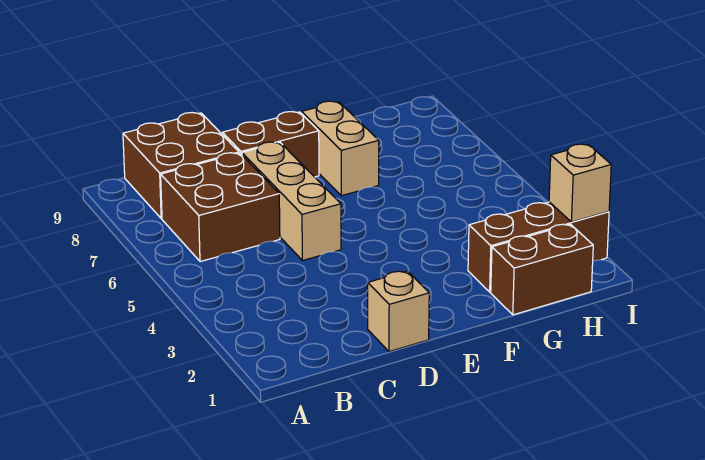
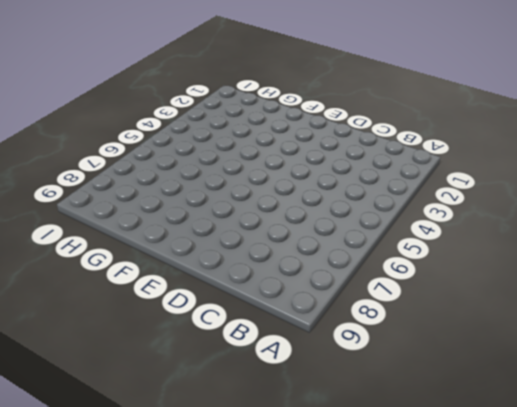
none -> brown 2x2 brick [161,153,280,262]
none -> brown 2x2 brick [123,113,239,219]

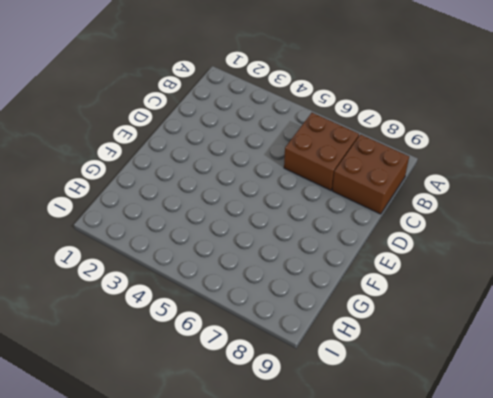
none -> tan 1x1 brick [368,271,429,352]
none -> tan 1x3 brick [242,142,341,261]

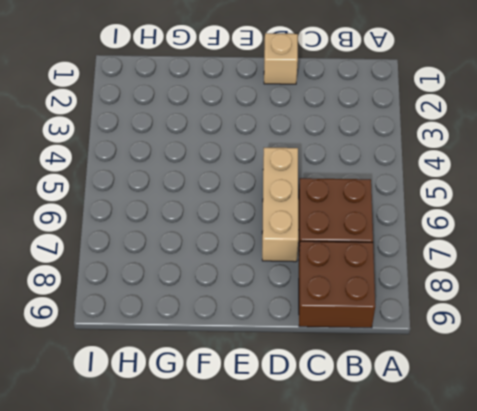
none -> brown 1x2 brick [222,112,319,177]
none -> tan 1x2 brick [302,101,379,196]

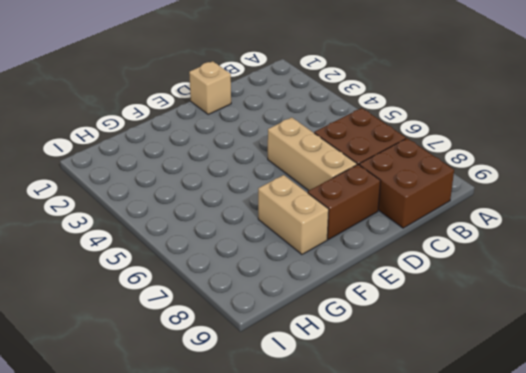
none -> brown 1x2 brick [491,224,593,315]
none -> brown 1x3 brick [468,202,609,292]

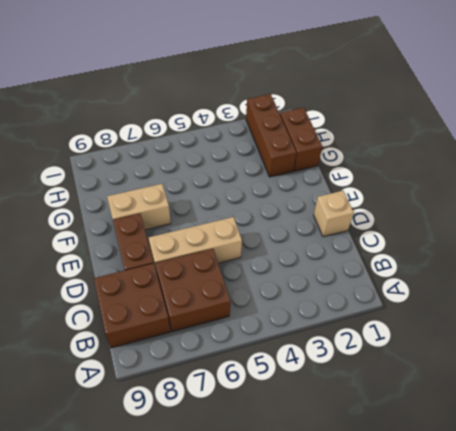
none -> tan 1x1 brick [549,144,611,222]

